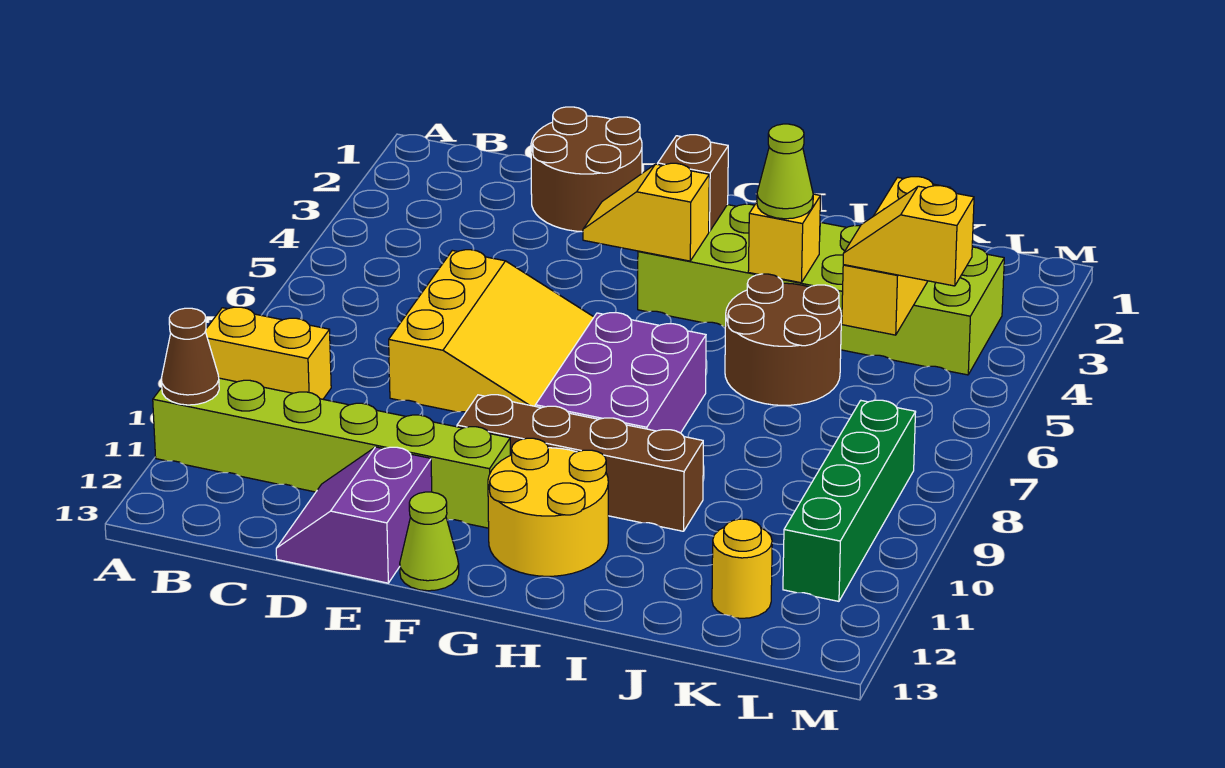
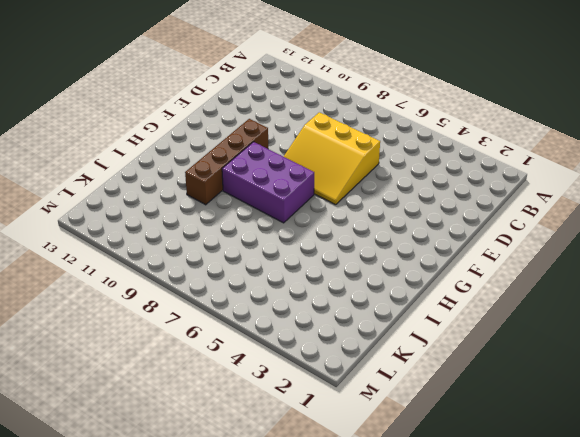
none -> yellow 1x2 brick [205,307,331,399]
none -> lime 1x6 brick [153,378,510,528]
none -> brown 2x2 round brick [531,107,642,232]

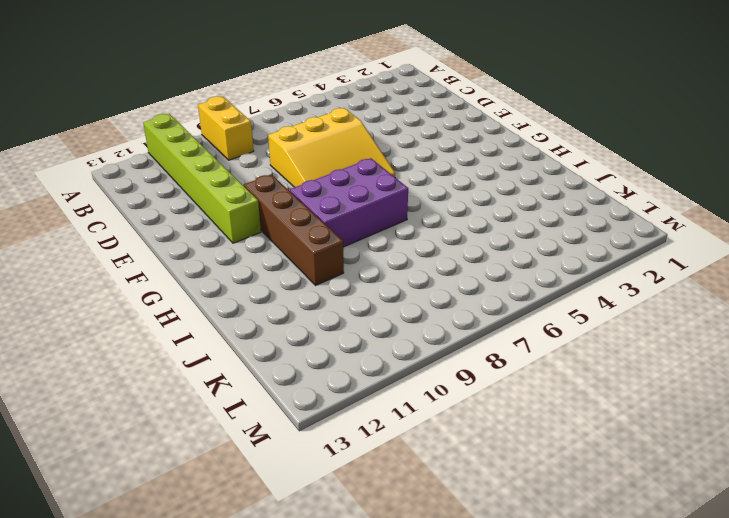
none -> brown 2x2 round brick [531,107,642,232]
none -> purple 2x2 slope [276,447,432,583]
none -> lime 1x1 cone [400,492,459,591]

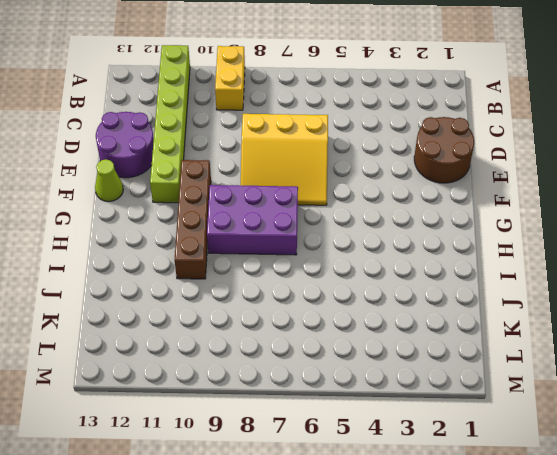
purple 2x2 round brick [96,112,154,178] -> purple 2x2 slope [276,447,432,583]
none -> lime 2x6 brick [638,204,1004,375]
none -> yellow 2x2 round brick [488,438,608,576]
none -> brown 2x2 round brick [725,274,841,405]

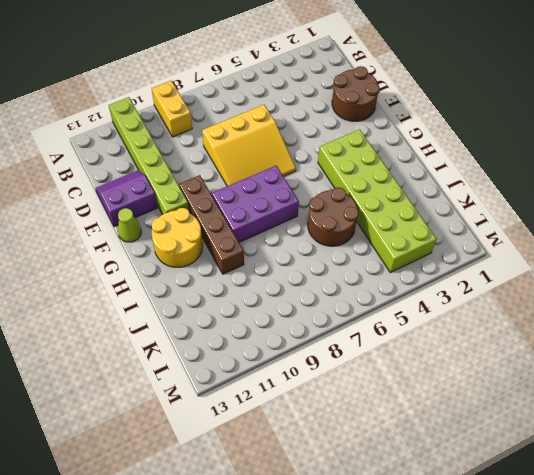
none -> yellow 1x1 round brick [712,519,772,618]
none -> green 1x4 brick [783,400,916,601]
none -> brown 1x1 cone [161,308,219,405]

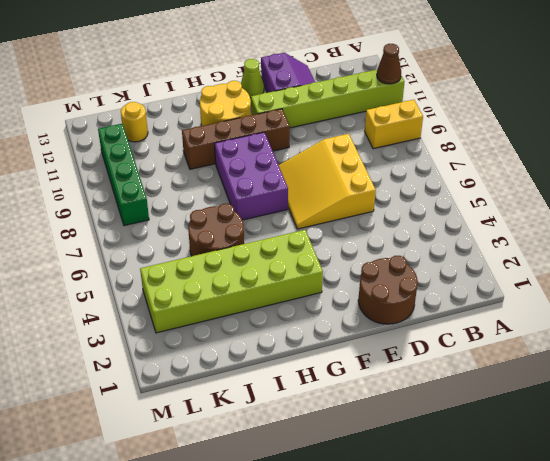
none -> yellow 1x2 slope [583,163,709,261]
none -> brown 1x1 brick [658,135,728,232]
none -> yellow 1x1 brick [748,194,820,283]

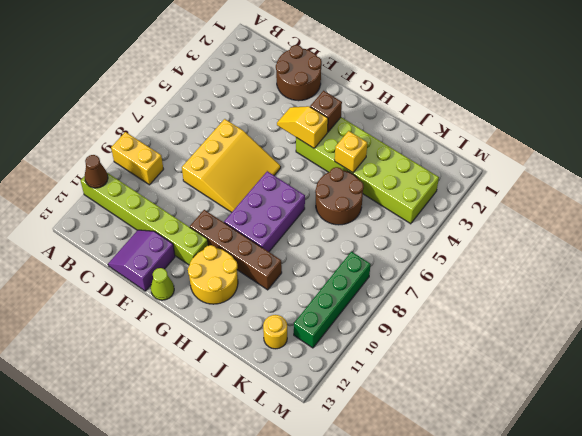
none -> yellow 1x3 brick [842,177,950,335]
none -> lime 1x1 cone [757,124,813,219]
none -> yellow 1x2 slope [843,186,974,286]

